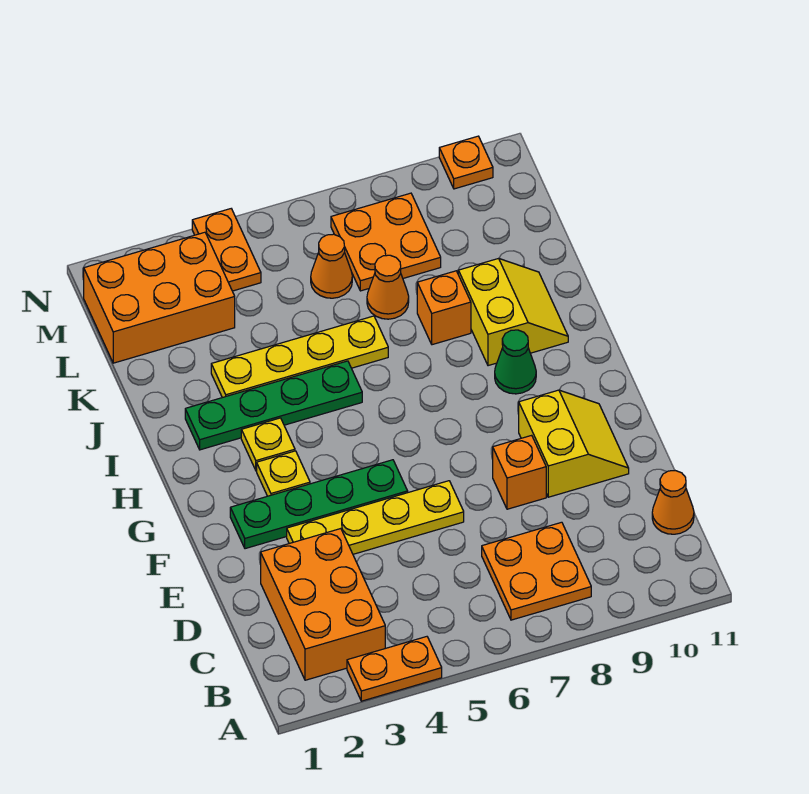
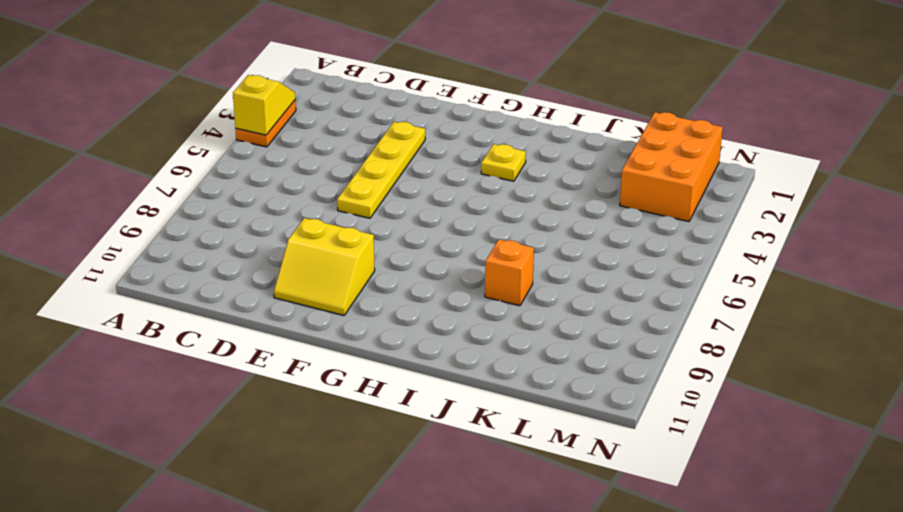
yellow 1x2 slope [233,75,295,135] -> none
none -> orange 2x3 brick [261,529,385,680]
none -> orange 2x2 plate [482,522,591,620]
none -> orange 1x1 cone [652,471,694,534]

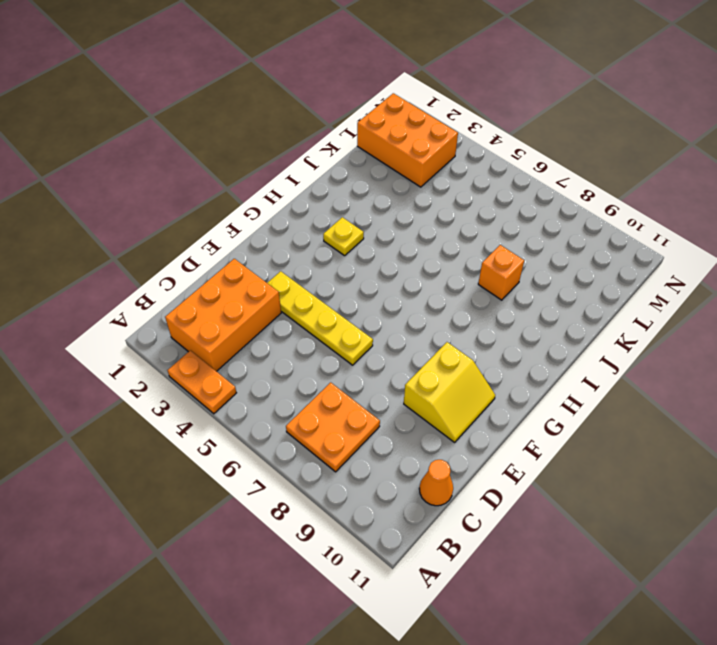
none -> orange 1x1 brick [493,435,546,509]
none -> green 1x4 plate [230,460,408,549]
none -> yellow 1x1 plate [257,451,310,496]

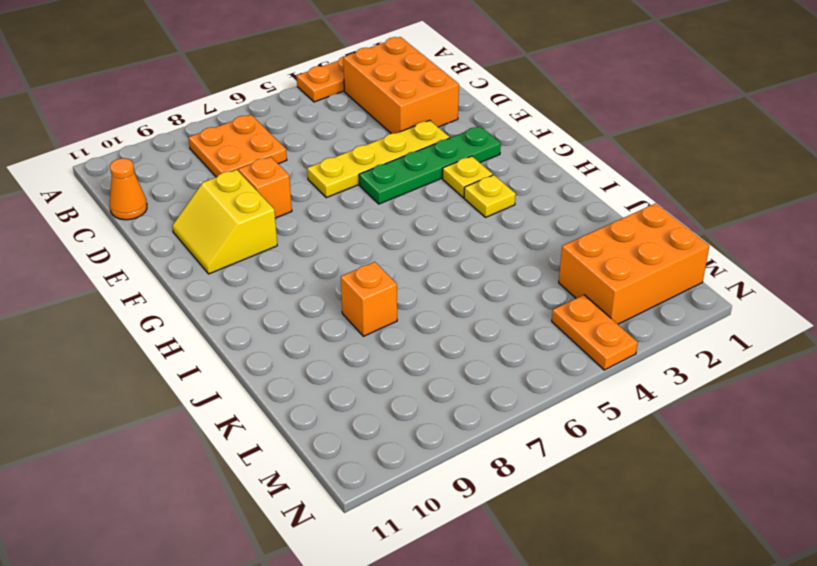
none -> green 1x1 cone [495,330,536,394]
none -> green 1x4 plate [185,361,362,450]
none -> yellow 2x2 slope [458,258,568,366]

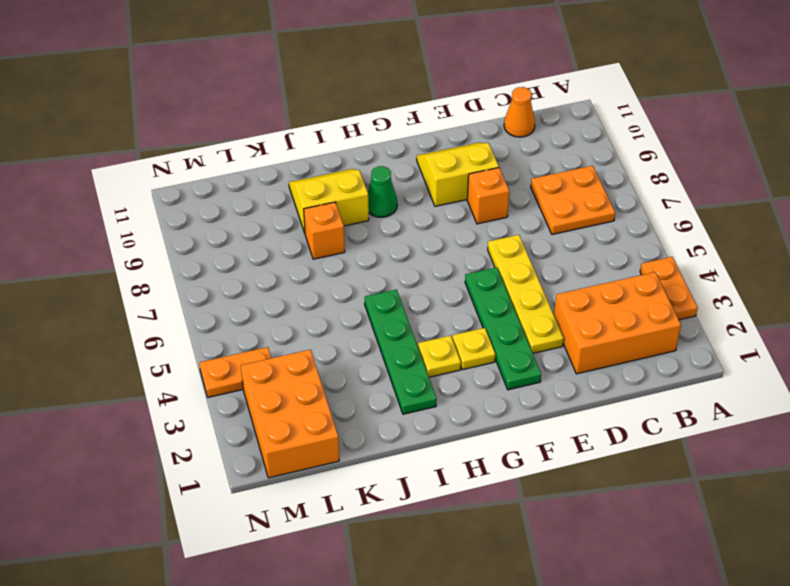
none -> yellow 1x4 plate [211,316,388,398]
none -> orange 1x1 cone [367,255,409,319]
none -> orange 1x1 cone [311,234,352,298]

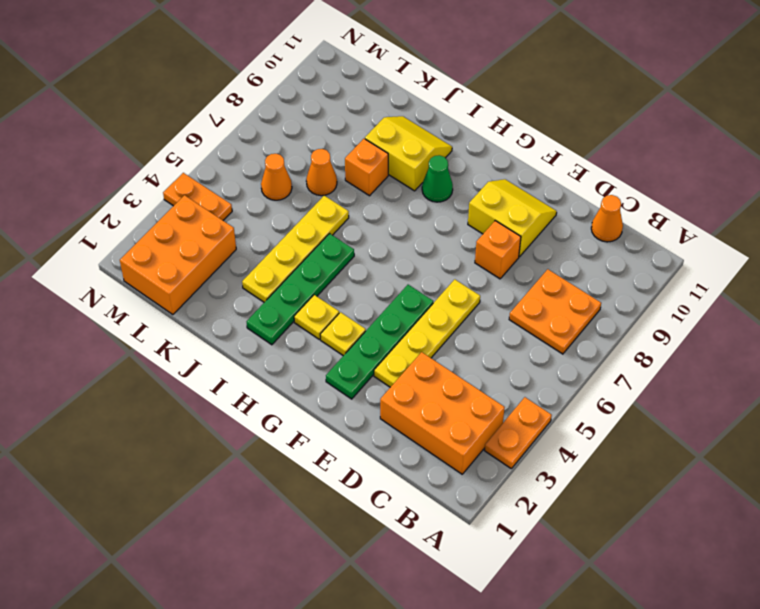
none -> orange 2x2 plate [331,193,441,291]
none -> orange 1x1 plate [439,136,493,189]

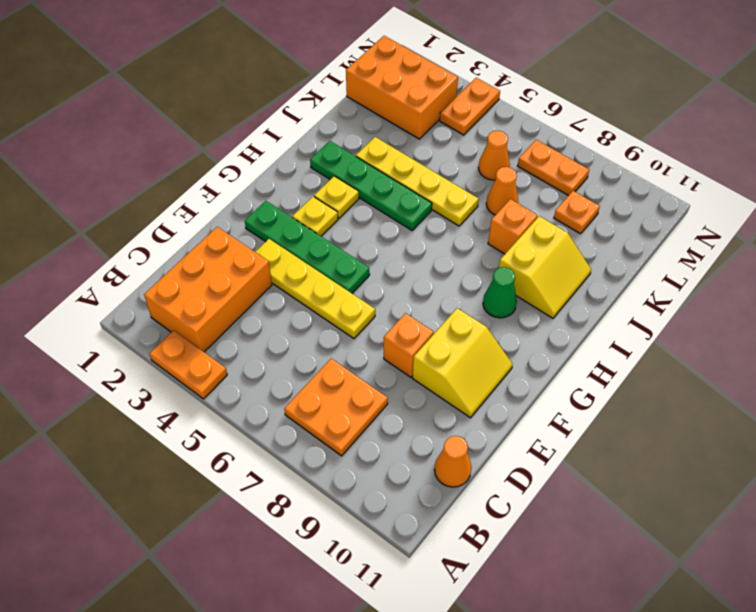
orange 1x1 plate [554,191,600,234] -> orange 1x1 plate moved to [439,136,493,189]
orange 1x2 plate [518,140,589,196] -> orange 2x2 plate [331,193,441,291]

